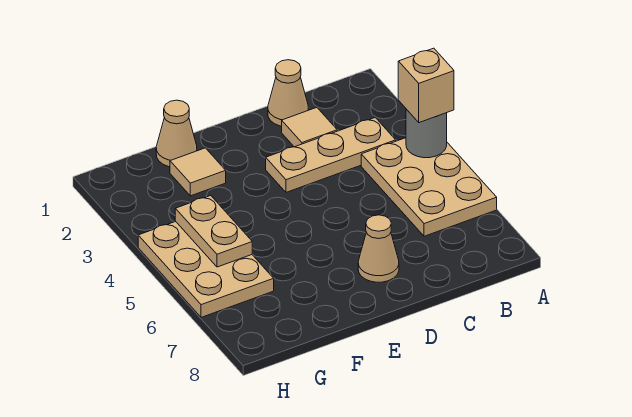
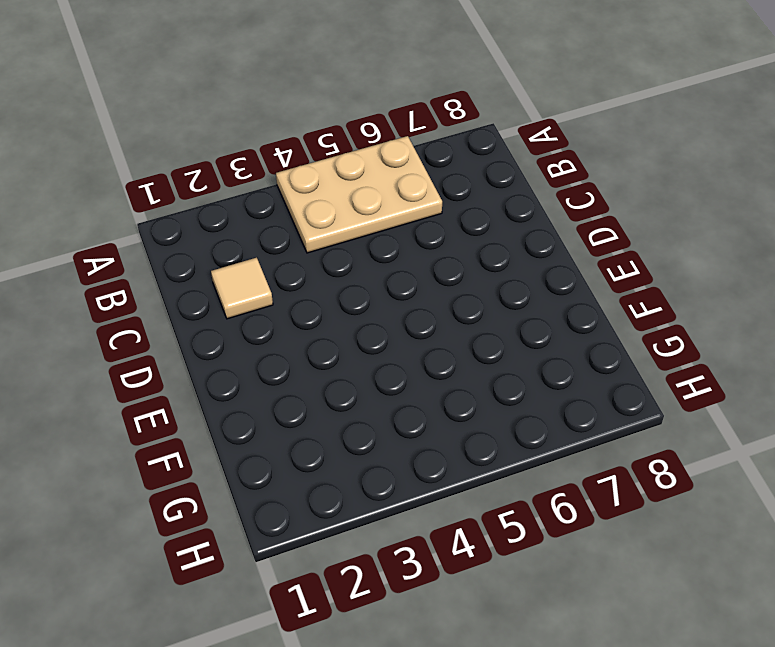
none -> tan 1x3 plate [266,118,396,192]
none -> tan 1x1 cone [268,60,308,126]

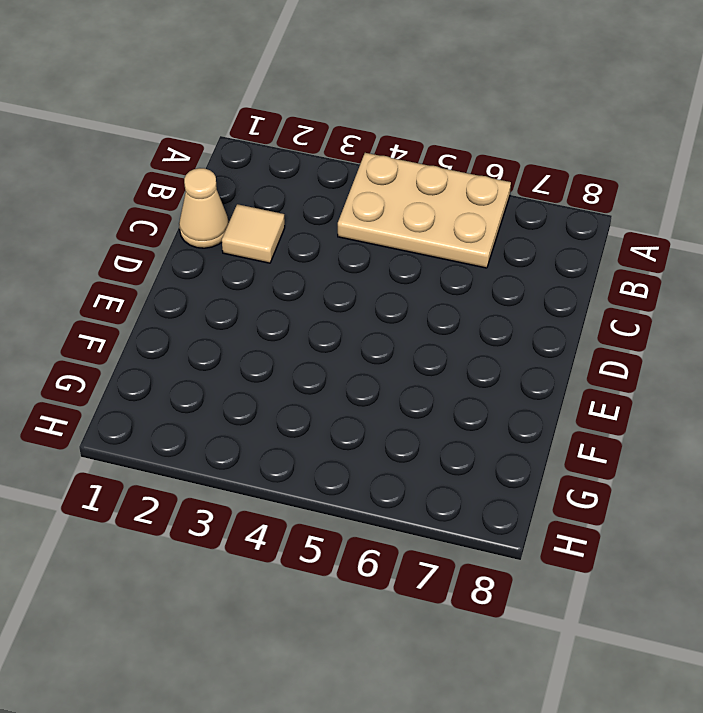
none -> tan 1x3 plate [266,118,396,192]
none -> tan 1x1 cone [358,215,399,282]

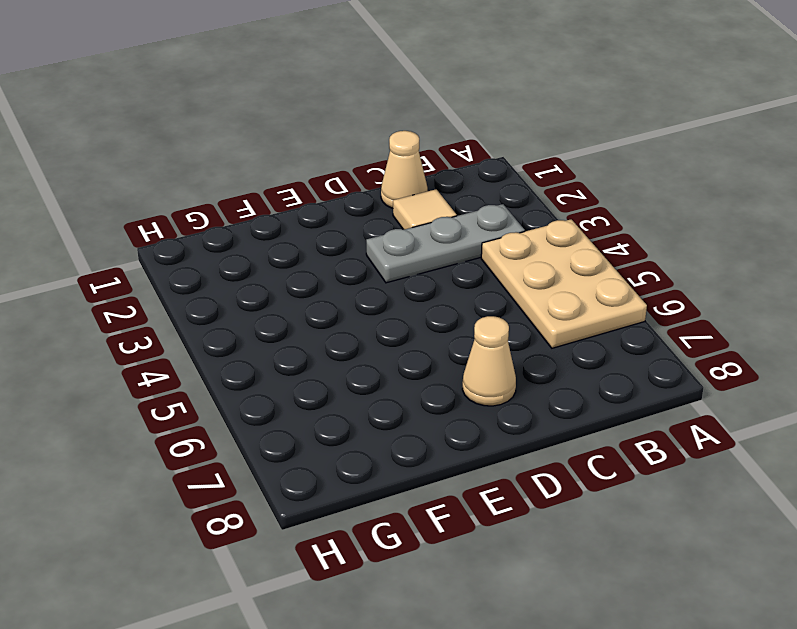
grey 1x3 plate [366,204,525,283] -> tan 1x3 plate [266,118,396,192]
none -> tan 1x1 cone [156,100,197,167]
none -> tan 1x1 tile [170,148,226,196]

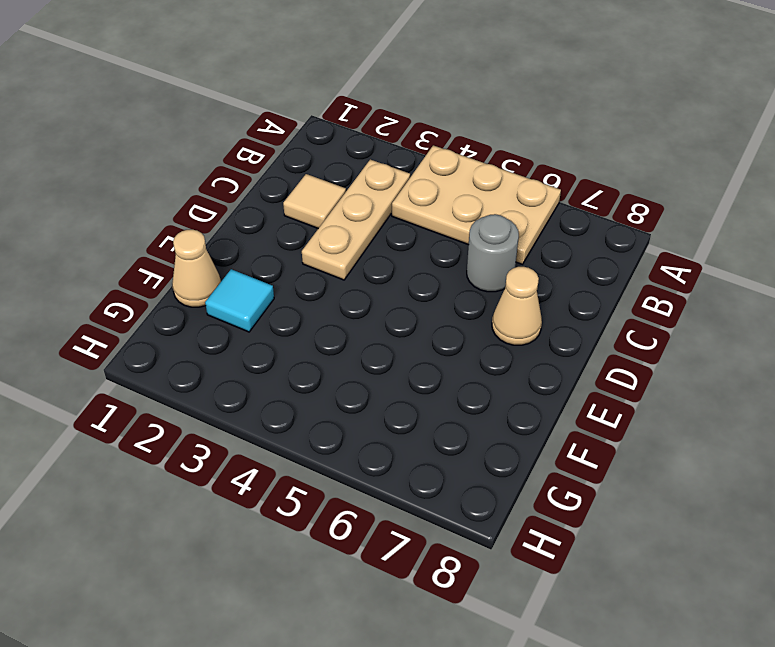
grey 1x1 round brick [467,214,519,292] -> grey 1x1 round brick moved to [406,109,447,158]
cyan 1x1 tile [205,269,274,332] -> tan 1x1 tile [170,148,226,196]
none -> tan 1x1 cone [268,60,308,126]
none -> tan 2x3 plate [138,221,274,317]

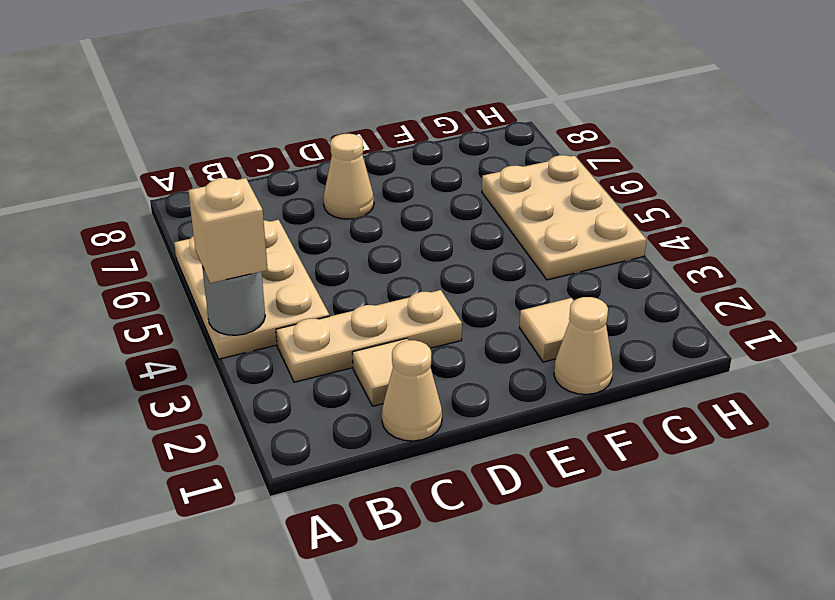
none -> tan 1x2 plate [175,196,252,267]

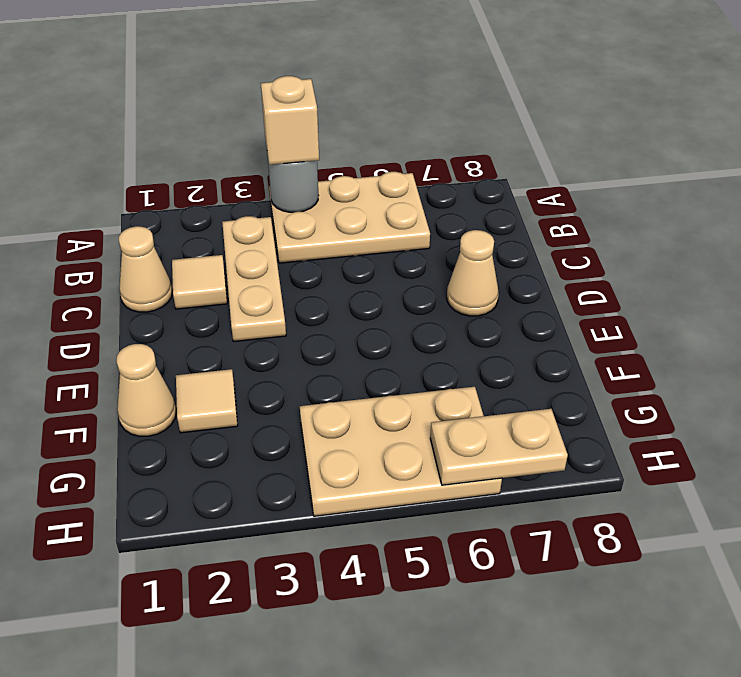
tan 1x2 plate [430,409,568,485] -> tan 1x2 plate moved to [175,196,252,267]

